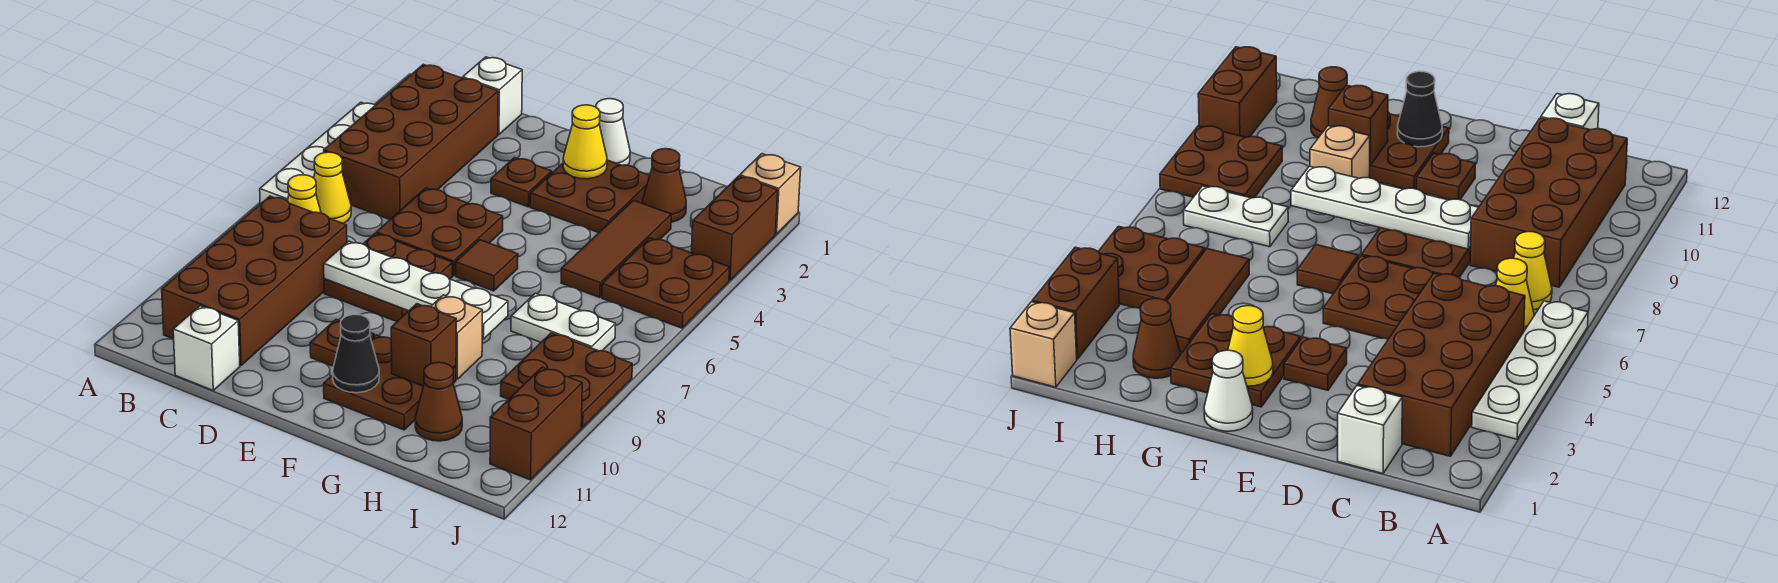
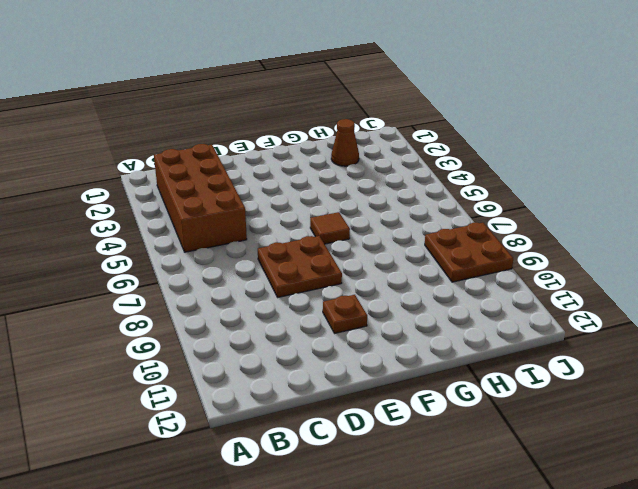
none -> white 1x4 plate [260,102,375,203]
none -> yellow 1x1 cone [314,152,351,224]
none -> yellow 1x1 cone [288,175,321,213]

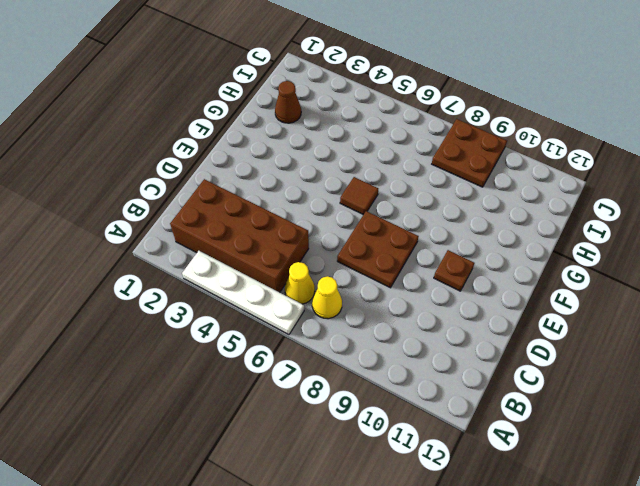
none -> brown 2x4 brick [162,196,347,365]
none -> white 1x1 brick [463,57,522,135]
none -> white 1x1 brick [173,306,240,390]

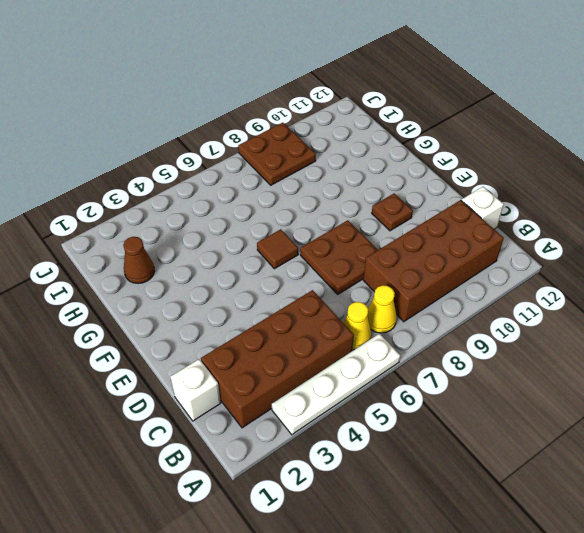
none -> brown 2x2 plate [376,188,503,276]
none -> brown 1x1 plate [491,158,552,207]
none -> white 1x1 cone [596,99,630,165]

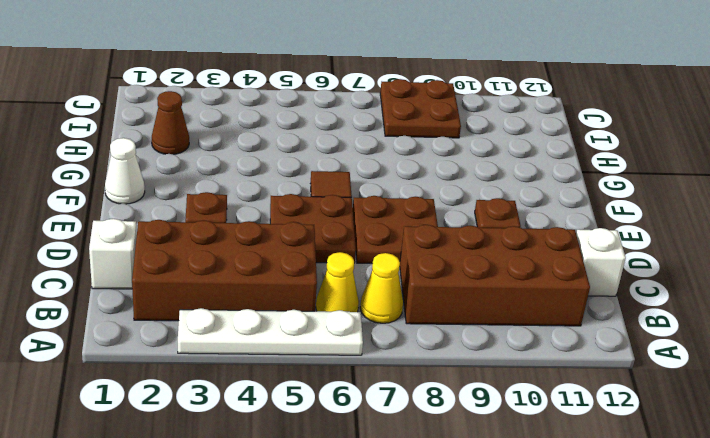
none -> brown 2x2 plate [530,160,650,233]
none -> brown 2x2 plate [324,335,456,430]
none -> tan 1x1 brick [431,295,482,379]

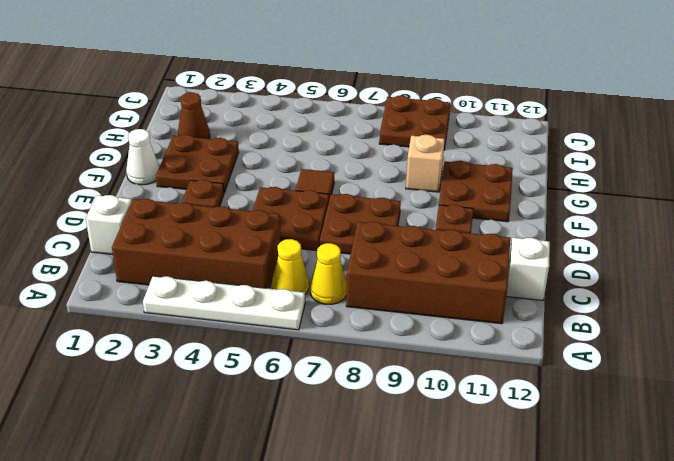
none -> brown 1x3 tile [561,200,671,298]
none -> white 1x2 plate [511,293,616,351]
none -> brown 1x1 cone [415,362,462,441]

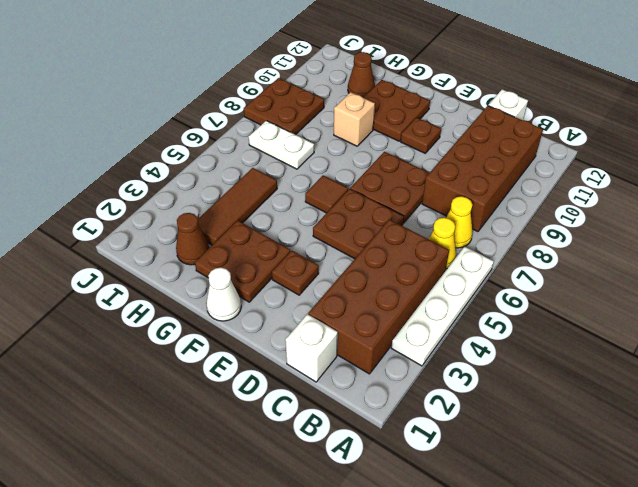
none -> brown 2x2 plate [602,238,730,328]
none -> tan 1x1 brick [740,154,801,234]
none -> brown 1x2 brick [692,176,778,280]

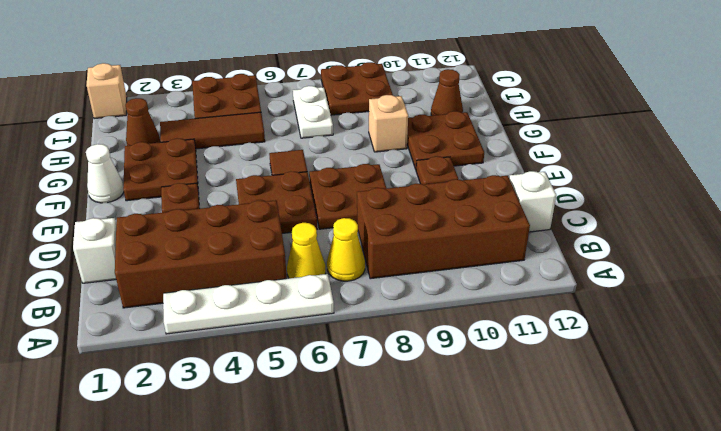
none -> brown 1x2 brick [692,176,778,280]
none -> brown 1x2 brick [490,367,582,480]
none -> white 1x4 plate [324,241,508,339]

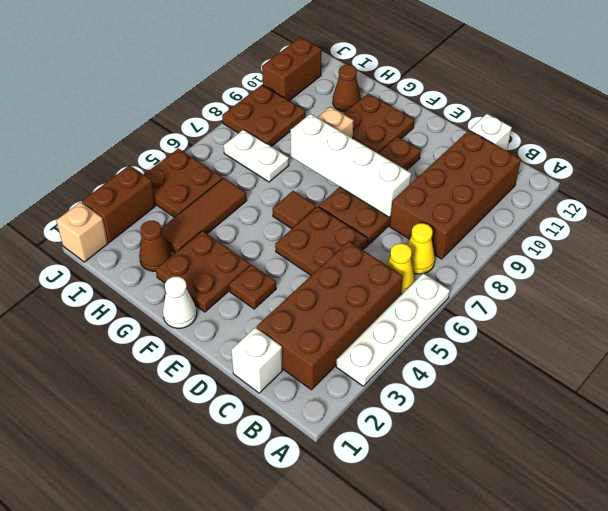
white 1x4 brick [290,114,411,217] -> white 1x4 plate [324,241,508,339]
none -> yellow 1x1 cone [563,105,607,179]
none -> black 1x1 cone [333,315,379,393]
none -> brown 1x1 brick [391,304,456,386]

